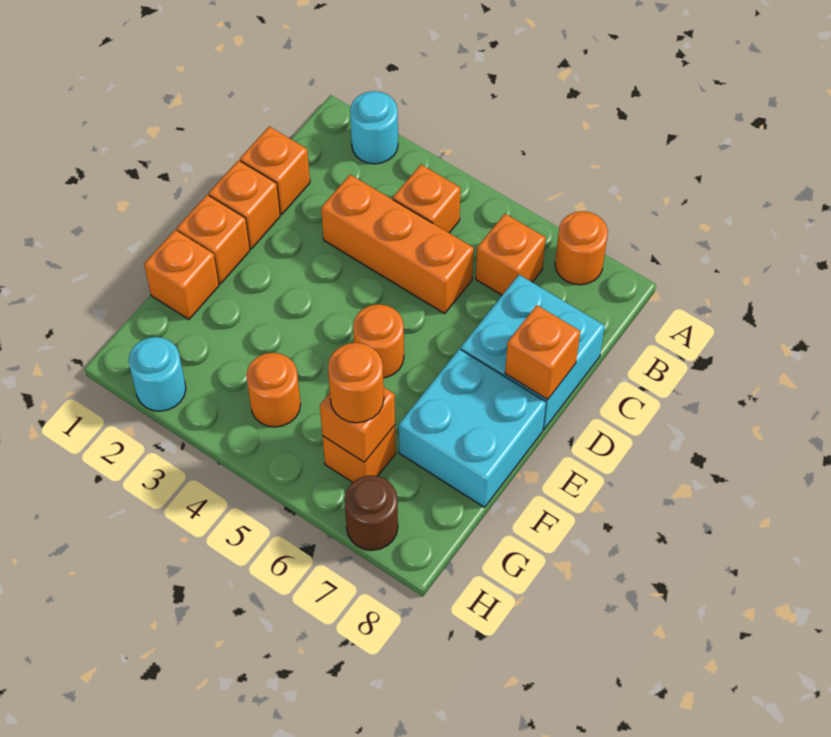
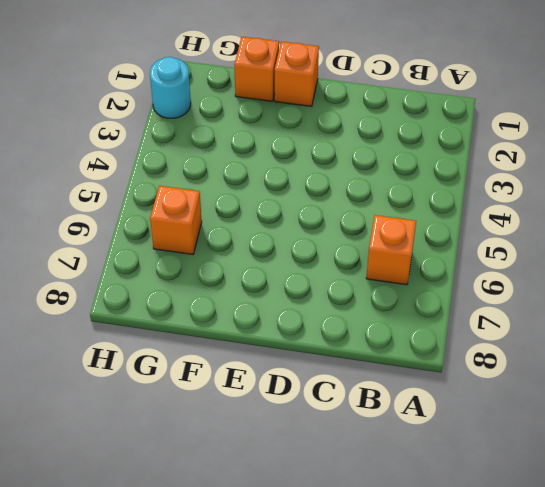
none -> cyan 1x1 round brick [350,91,398,164]
none -> orange 1x1 round brick [555,211,608,285]
none -> orange 1x1 brick [393,165,461,233]

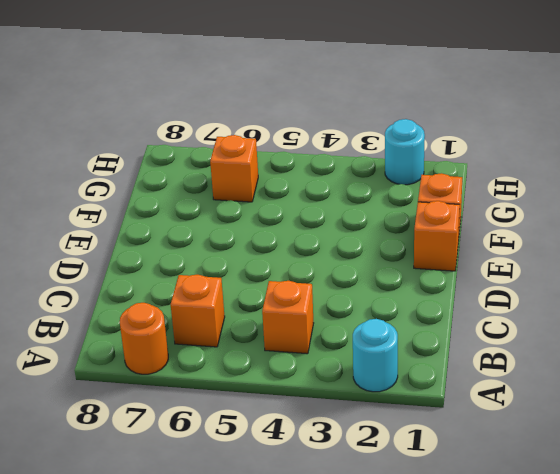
none -> orange 1x1 brick [240,126,310,215]
none -> orange 1x3 brick [321,175,474,313]
none -> cyan 2x2 brick [461,275,605,429]

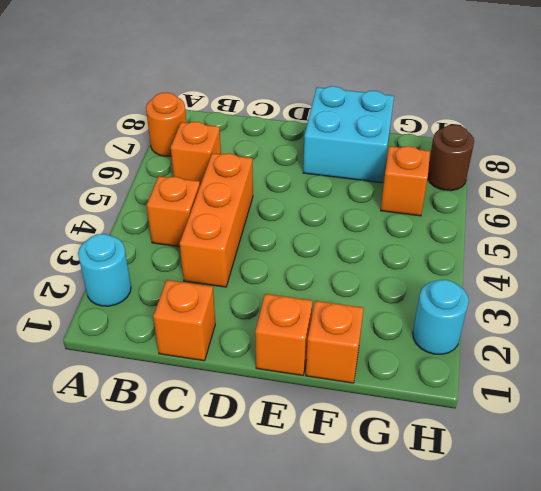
none -> cyan 2x2 brick [461,275,605,429]
none -> orange 1x1 brick [209,160,280,249]
none -> orange 1x1 round brick [353,304,404,378]

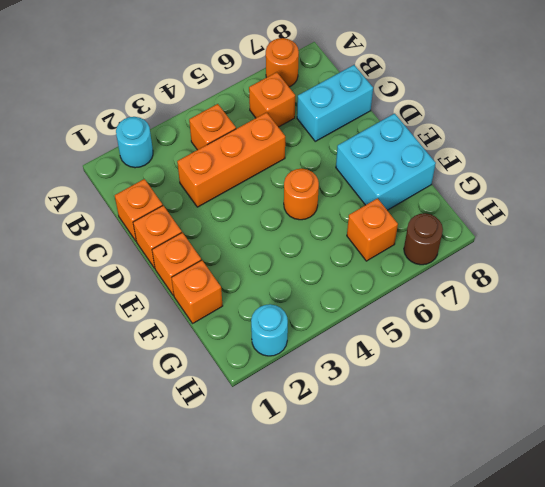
cyan 1x2 brick [297,65,373,141] -> cyan 2x2 brick [461,275,605,429]
none -> orange 1x1 round brick [246,353,301,427]
none -> orange 1x1 brick [505,305,580,400]
none -> orange 1x1 brick [320,388,395,462]

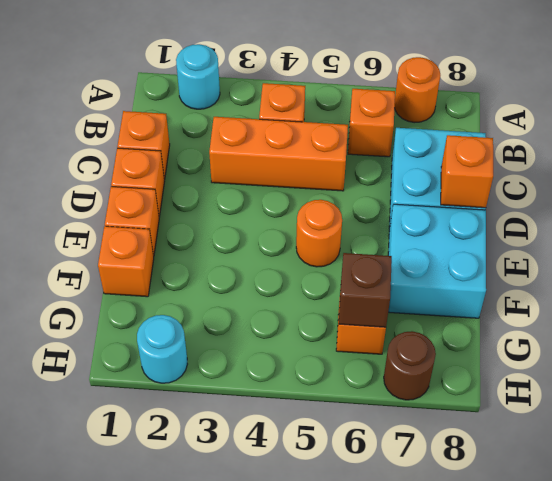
brown 1x1 brick [339,253,392,327] -> orange 1x1 brick [320,388,395,462]
none -> orange 1x1 round brick [246,353,301,427]
none -> orange 1x1 round brick [328,343,384,423]

